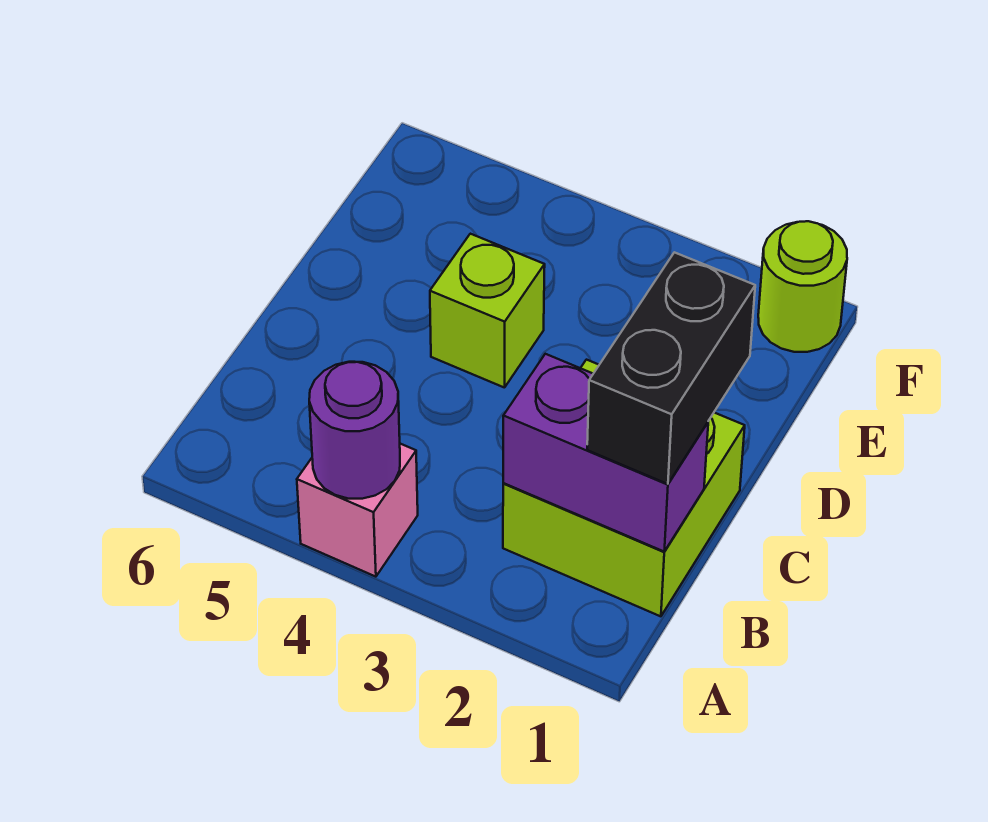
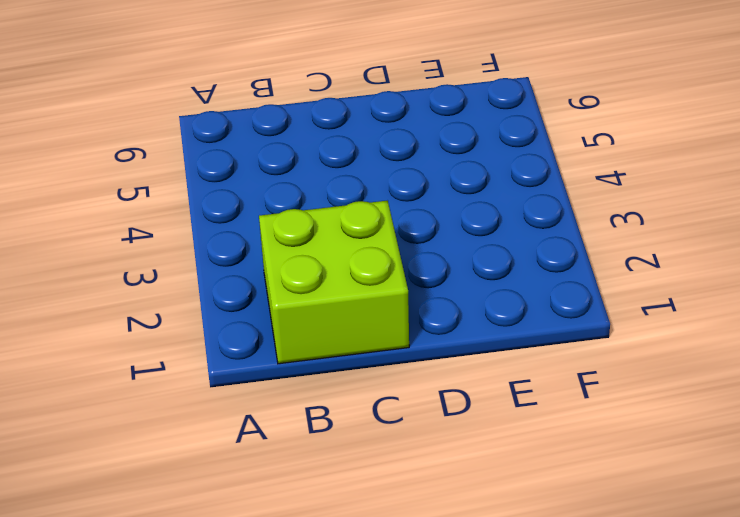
none -> pink 1x1 brick [297,444,418,577]
none -> lime 1x1 brick [430,234,545,388]

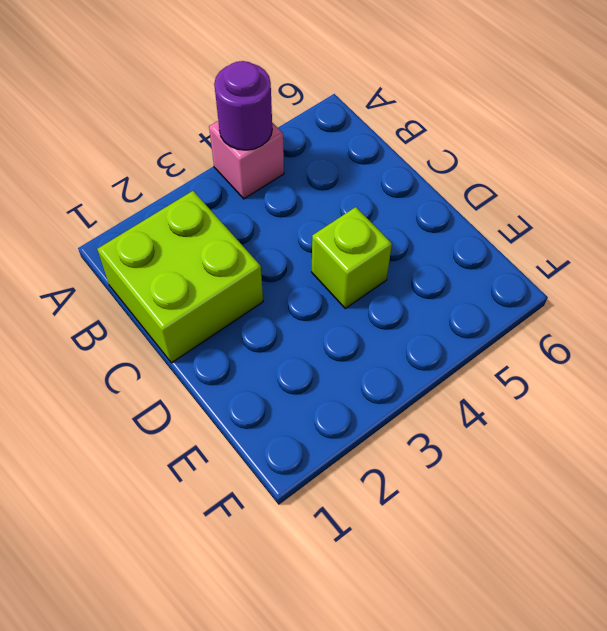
none -> lime 1x1 round brick [758,221,847,352]
none -> purple 1x2 brick [503,354,708,551]

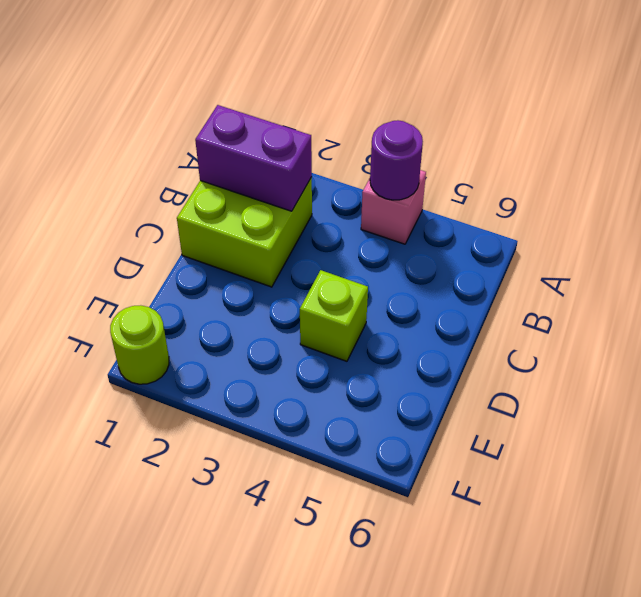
none -> black 1x2 brick [587,252,755,484]

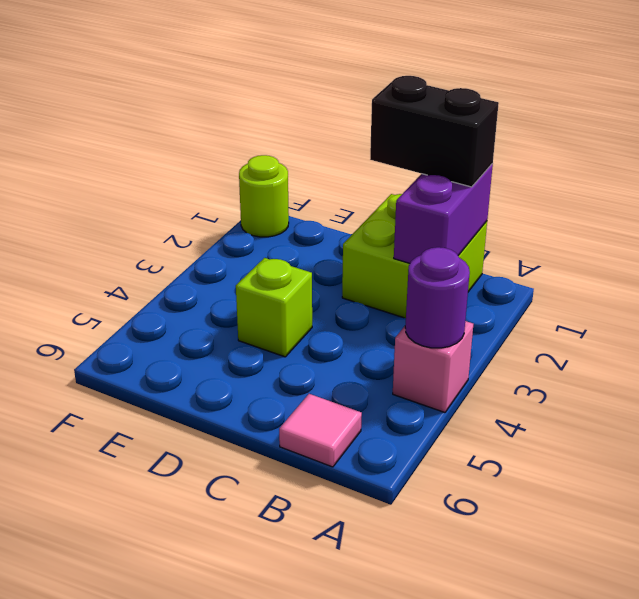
pink 1x1 tile [279,394,362,467] -> none

